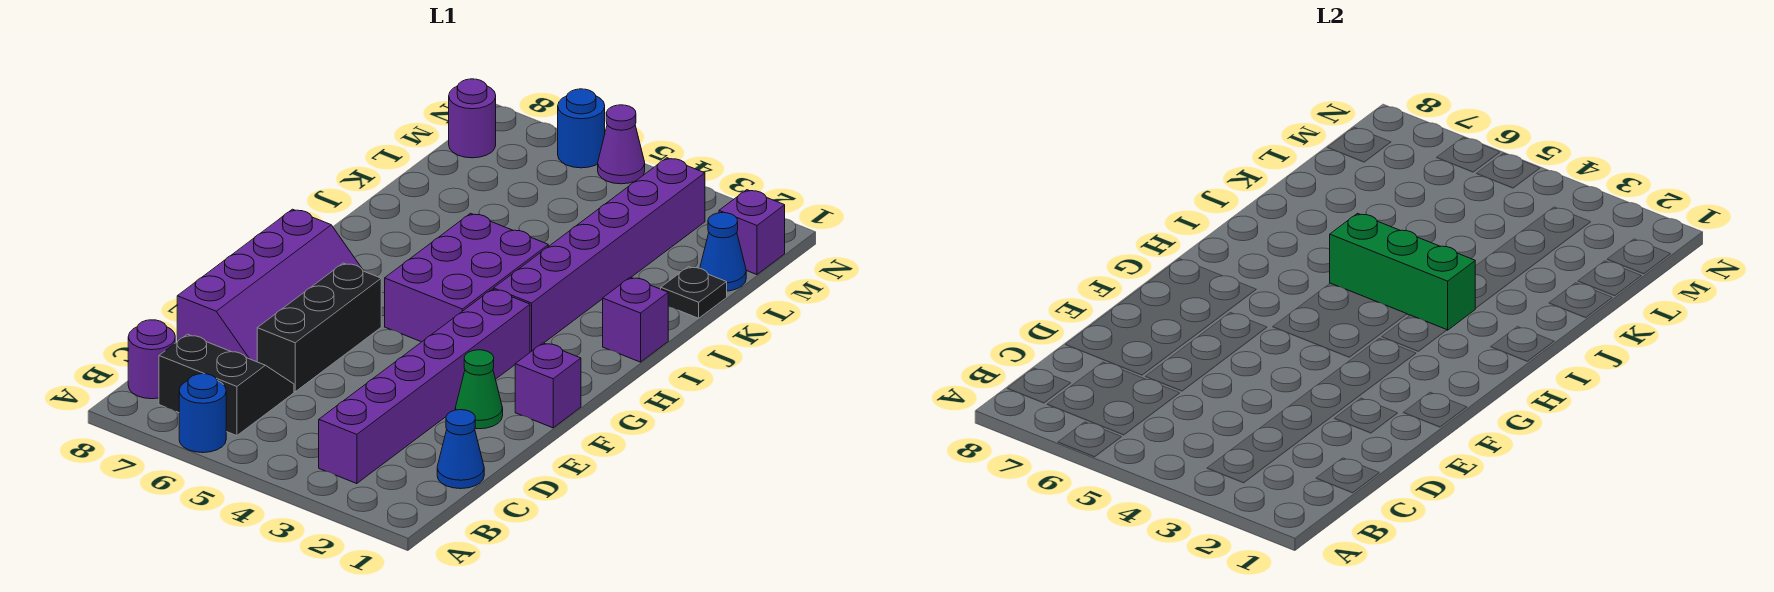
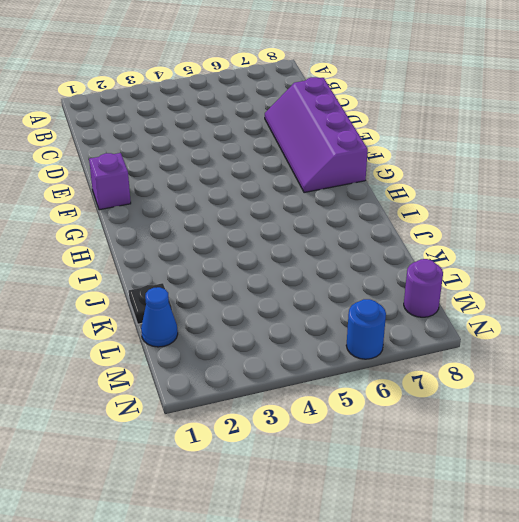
none -> blue 1x1 round brick [179,374,226,453]
none -> purple 1x6 brick [319,289,530,484]
none -> black 2x2 slope [159,334,294,436]

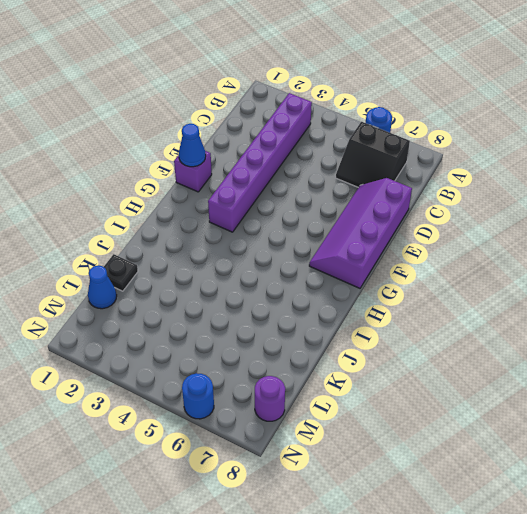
blue 1x1 cone [179,124,206,167] -> blue 1x1 cone moved to [437,410,484,489]
none -> purple 1x1 round brick [128,320,175,399]
none -> black 1x3 brick [257,263,381,392]
none -> green 1x1 cone [455,350,503,429]

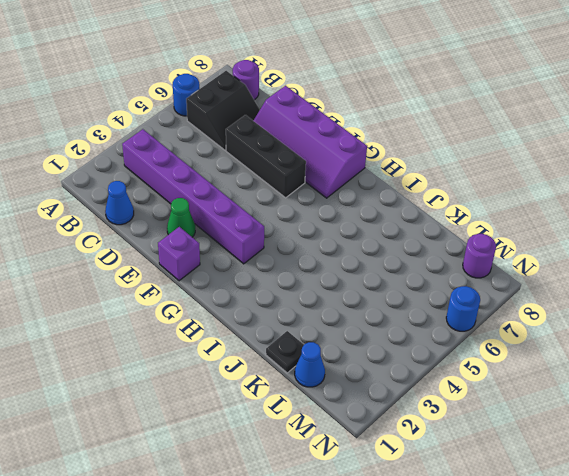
none -> purple 2x3 brick [385,213,548,342]
none -> purple 1x6 brick [494,158,705,352]
none -> purple 1x1 brick [603,277,668,362]

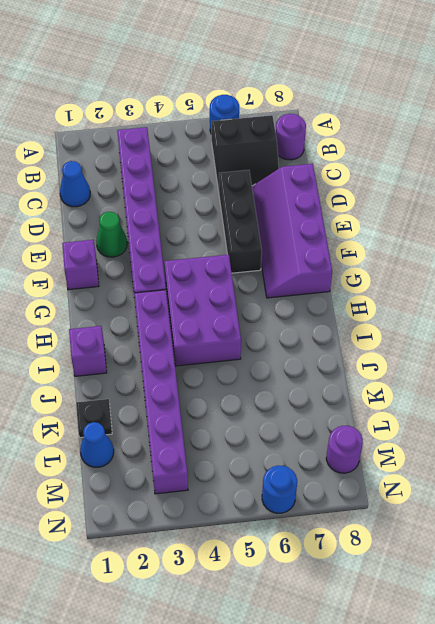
none -> purple 1x1 brick [719,190,785,275]
none -> purple 1x1 cone [598,105,645,184]
none -> green 1x3 brick [1330,213,1475,330]

